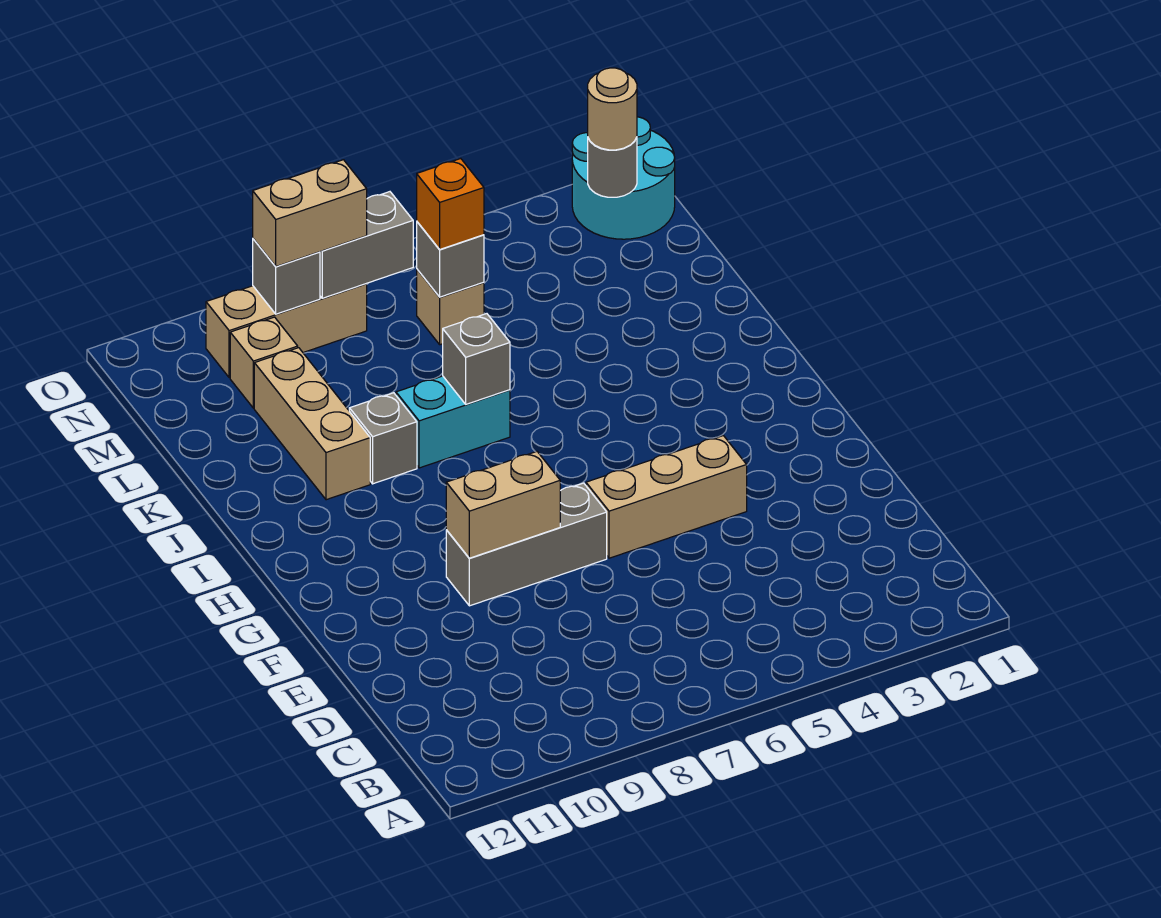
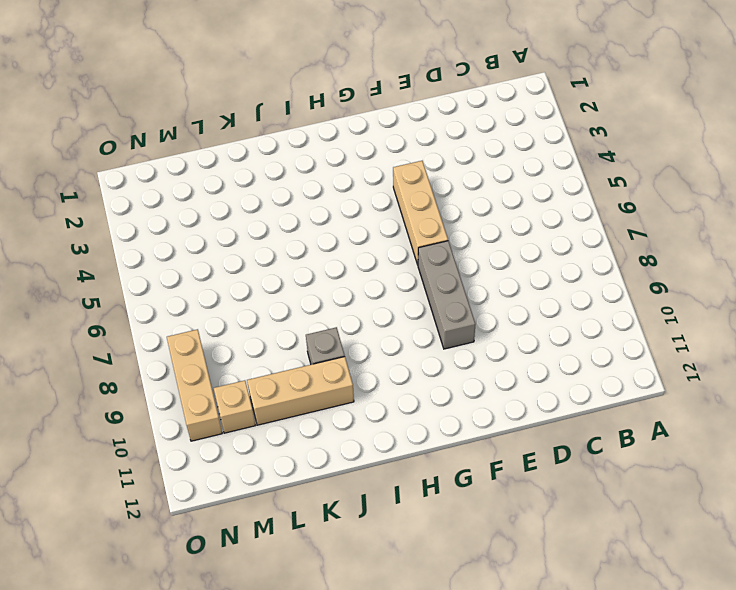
none -> cyan 1x2 brick [396,376,510,468]
none -> tan 1x1 brick [417,270,484,345]
none -> cyan 2x2 round brick [572,117,675,239]

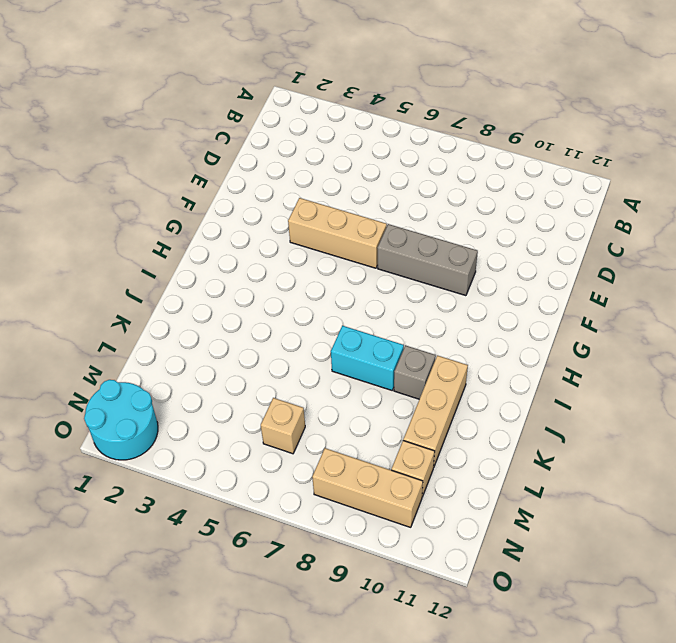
none -> tan 1x2 brick [446,452,560,558]
none -> grey 1x1 brick [443,314,510,404]
none -> grey 1x1 brick [417,222,484,297]

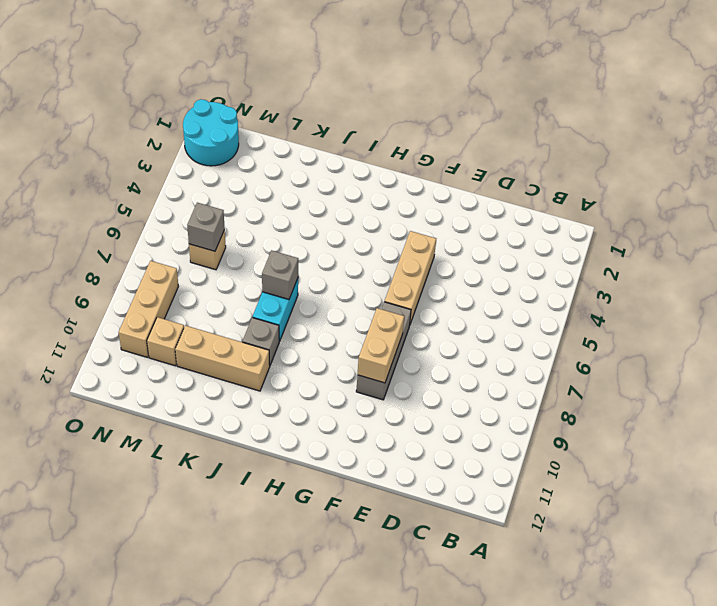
none -> grey 1x1 round brick [588,137,637,197]
none -> grey 1x2 brick [320,192,413,298]
none -> grey 1x1 brick [253,239,320,314]

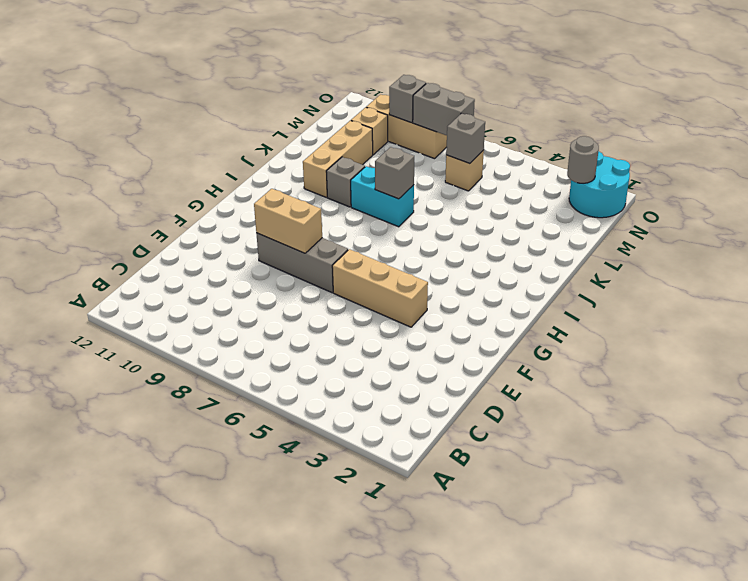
none -> orange 1x1 brick [417,159,484,249]
none -> tan 1x1 round brick [588,68,637,150]
none -> tan 1x2 brick [253,160,367,266]

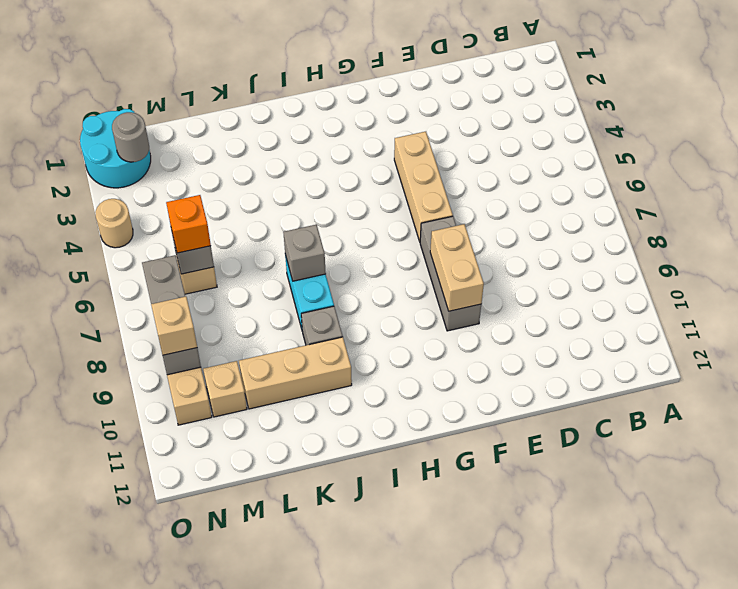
tan 1x1 brick [151,296,197,355] -> tan 1x2 brick [253,160,367,266]
tan 1x1 round brick [95,199,133,248] -> tan 1x1 round brick moved to [588,68,637,150]

